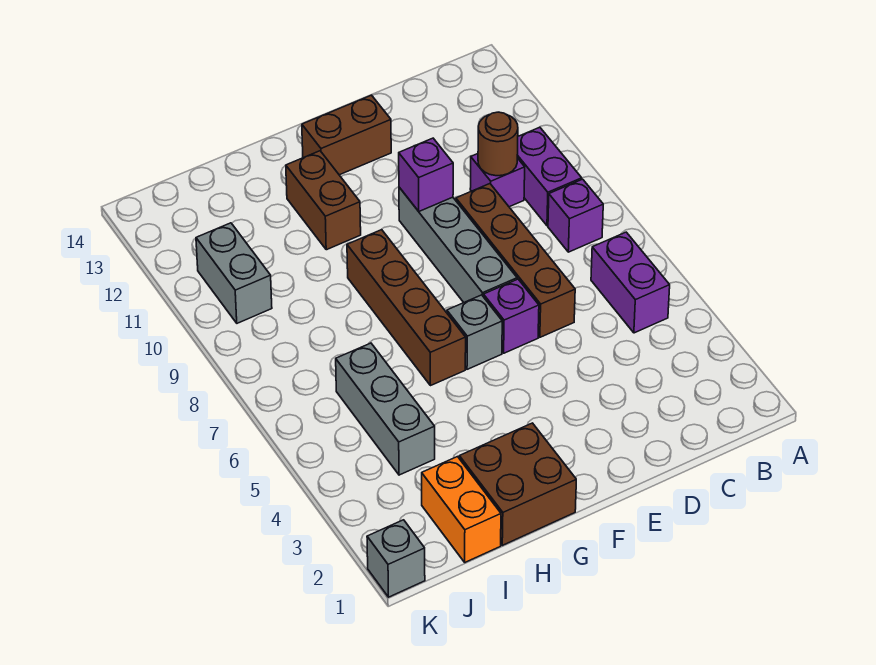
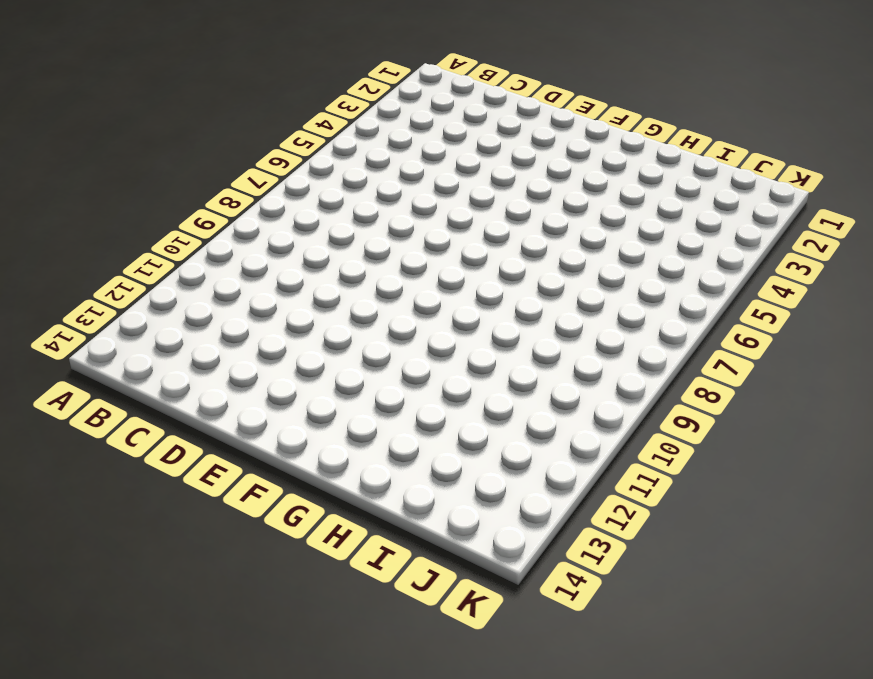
none -> purple 1x2 brick [591,232,670,333]
none -> purple 1x1 brick [548,179,603,252]
none -> purple 1x2 brick [517,127,582,226]

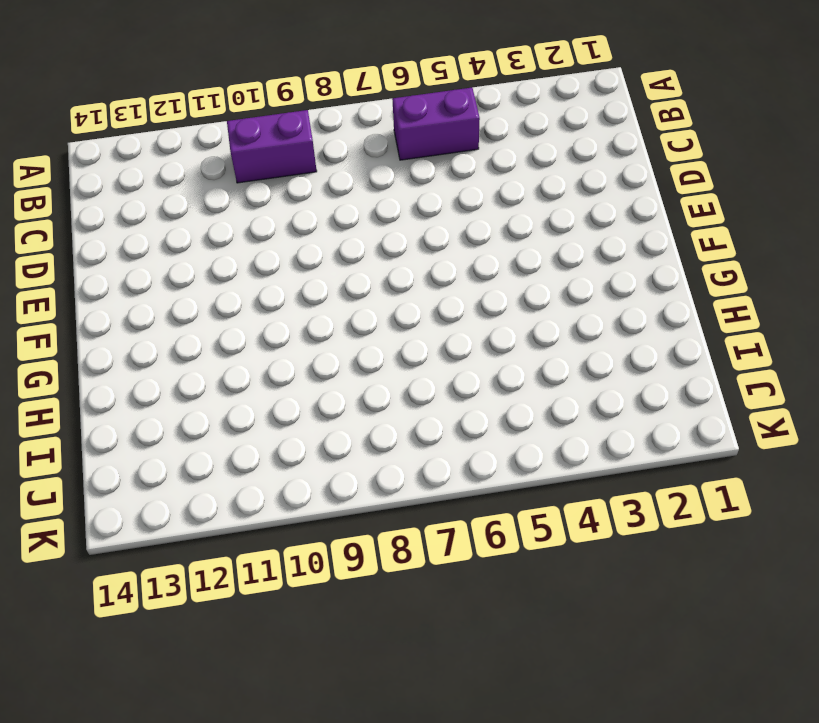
none -> purple 1x1 brick [548,179,603,252]
none -> purple 1x1 brick [470,154,525,207]
none -> brown 1x4 brick [456,184,575,337]

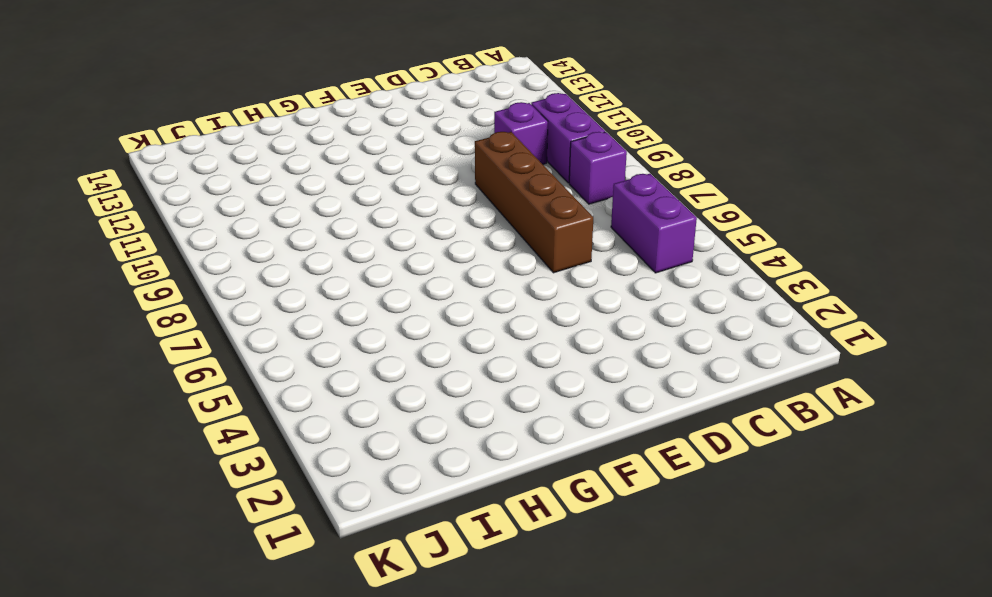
none -> purple 1x1 brick [483,279,539,353]
none -> grey 1x4 brick [399,187,517,302]
none -> brown 1x2 brick [302,95,391,175]

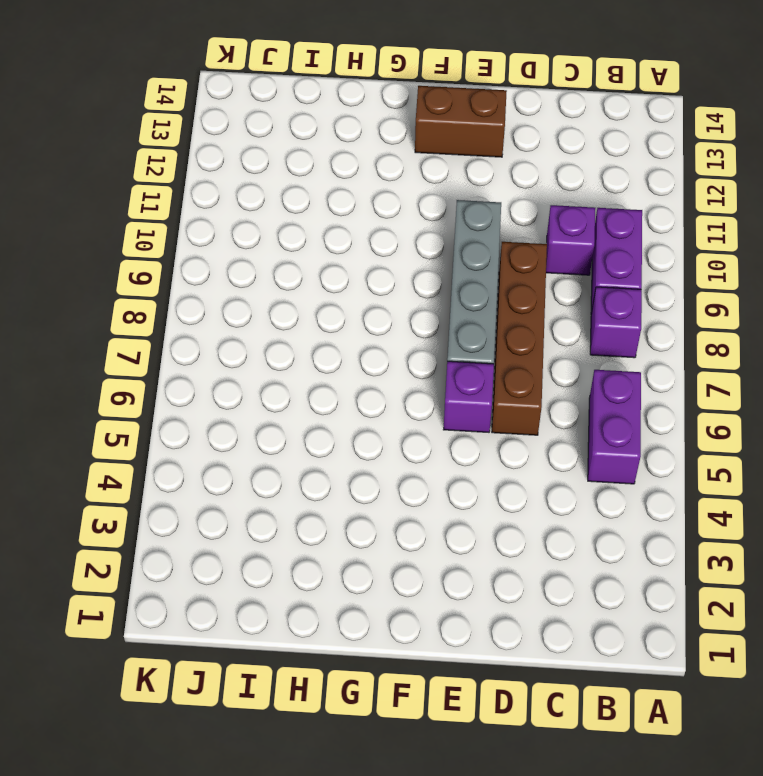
none -> grey 1x1 brick [447,295,502,369]
none -> brown 2x2 brick [459,423,576,545]
none -> brown 1x4 brick [347,230,466,386]

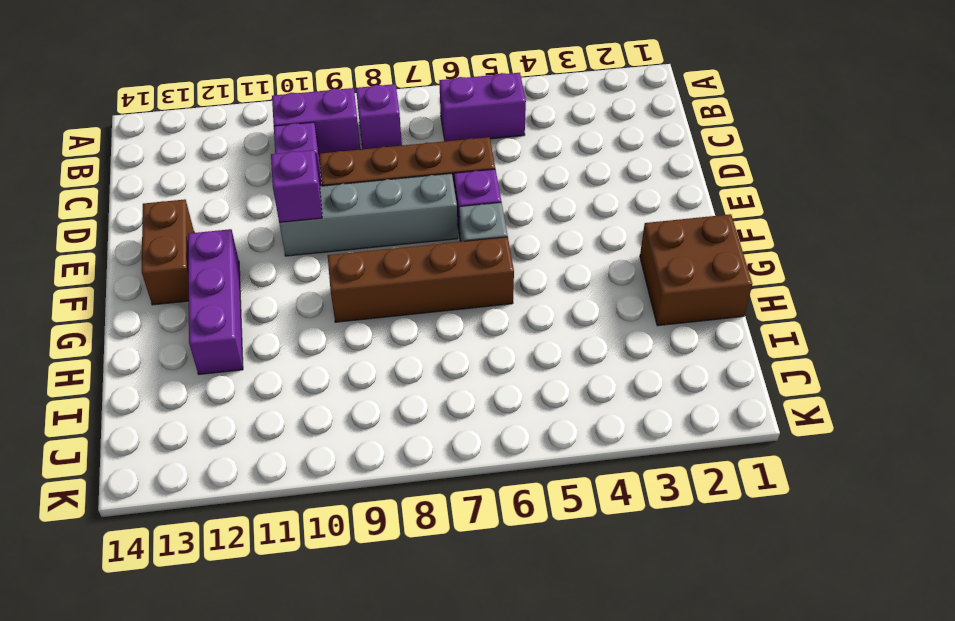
purple 1x3 brick [188,229,243,374] -> brown 1x2 brick [286,151,361,250]
none -> orange 1x2 brick [422,457,501,562]
none -> grey 1x3 brick [336,343,435,475]
none -> grey 1x2 brick [196,223,272,323]

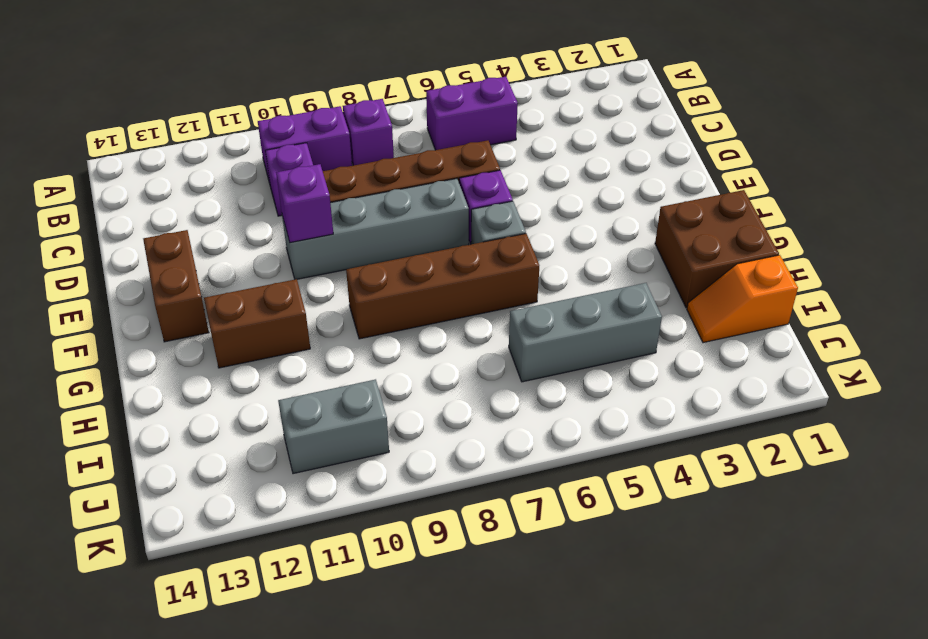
orange 1x2 slope [687,255,798,343] -> orange 1x2 brick [422,457,501,562]
none -> grey 1x1 brick [367,520,425,597]
none -> brown 1x1 round brick [478,112,518,176]

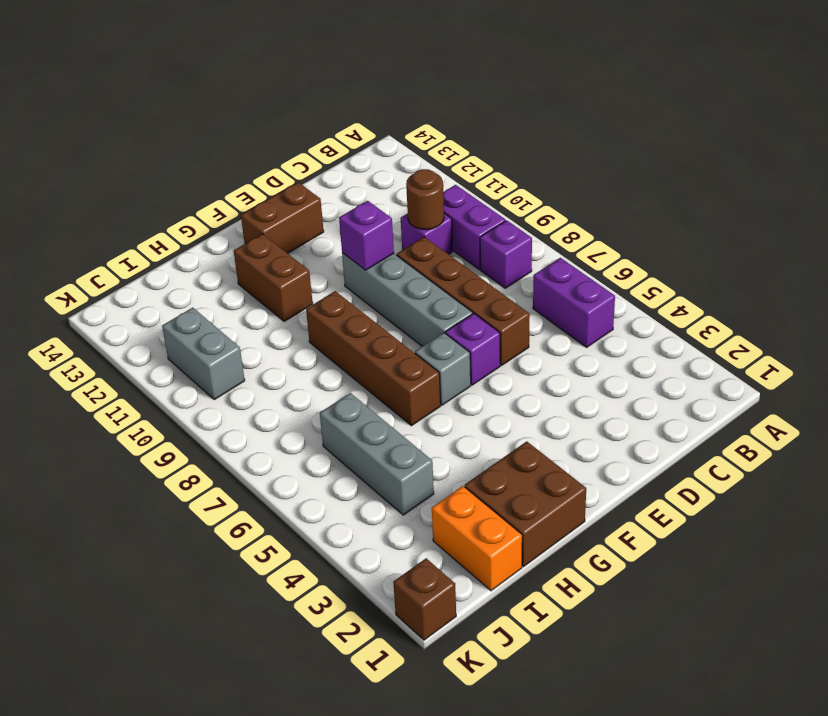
brown 1x1 brick [393,558,456,640] -> grey 1x1 brick [367,520,425,597]

